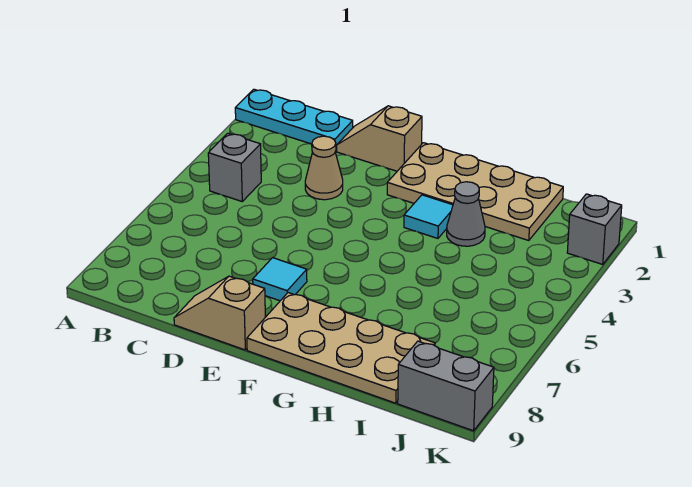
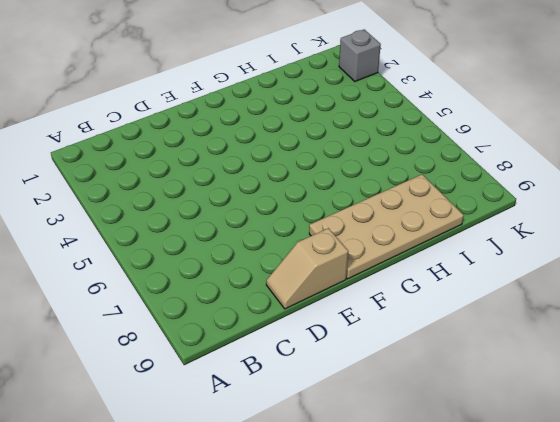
none -> cyan 1x3 plate [235,89,353,150]
none -> grey 1x1 brick [208,133,261,201]
none -> tan 1x2 slope [337,106,422,171]

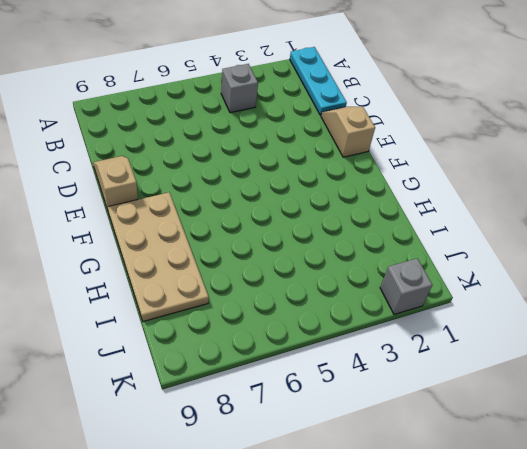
none -> tan 1x1 cone [305,136,343,200]
none -> cyan 1x1 tile [253,258,307,301]
none -> tan 2x4 plate [387,143,563,241]

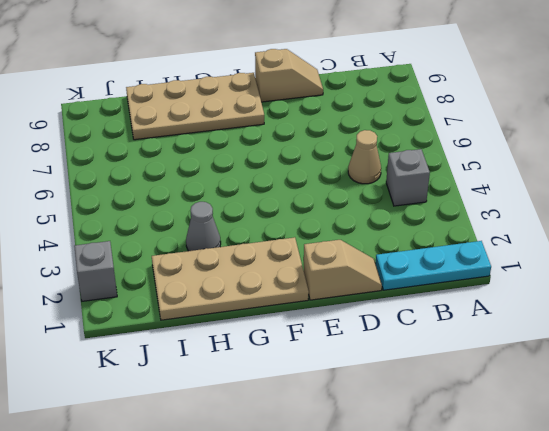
tan 1x1 cone [348,130,381,184] -> tan 1x1 cone moved to [305,136,343,200]
none -> cyan 1x1 tile [253,258,307,301]
none -> cyan 1x1 tile [404,195,453,238]
none -> grey 1x2 brick [398,341,494,431]

